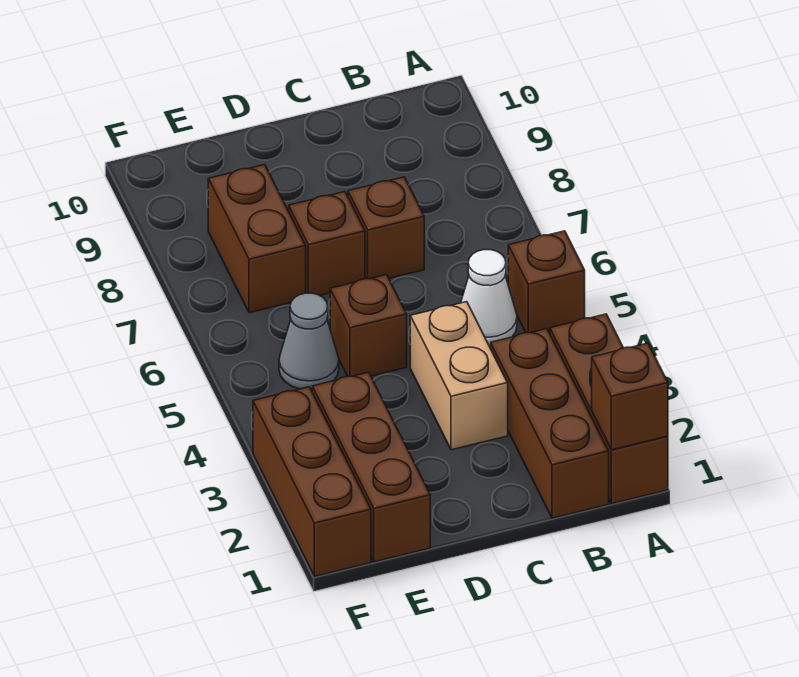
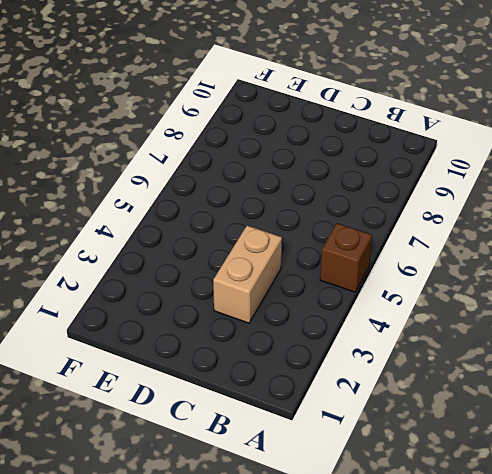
none -> brown 1x3 brick [550,314,668,504]
none -> brown 1x3 brick [491,329,609,518]
none -> white 1x1 cone [461,250,517,346]

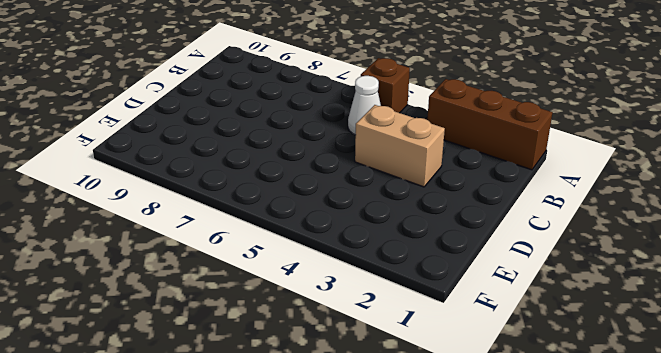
none -> brown 1x3 brick [491,329,609,518]
none -> brown 1x1 brick [348,177,424,279]
none -> brown 1x1 brick [330,275,407,376]

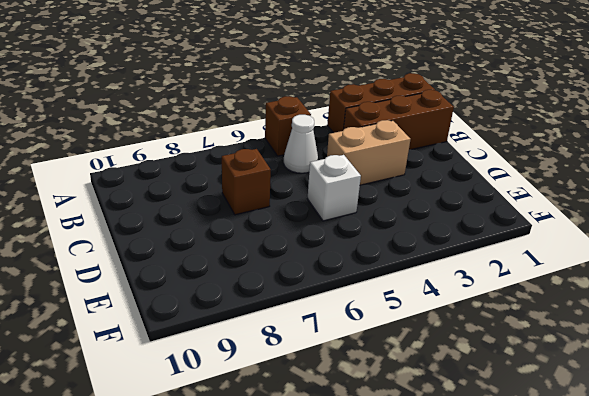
white 1x1 brick [307,155,361,221] -> brown 1x1 brick [330,275,407,376]
none -> brown 1x1 brick [289,192,365,295]
none -> brown 1x3 brick [312,372,430,562]
none -> grey 1x1 cone [279,293,339,390]

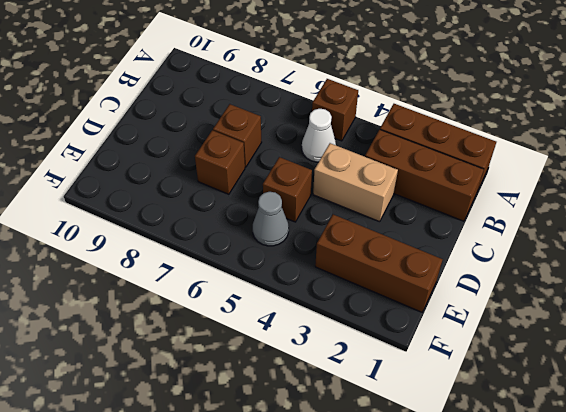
none -> brown 1x2 brick [208,165,306,313]
none -> brown 1x3 brick [253,387,371,576]
none -> brown 1x1 brick [592,343,668,450]

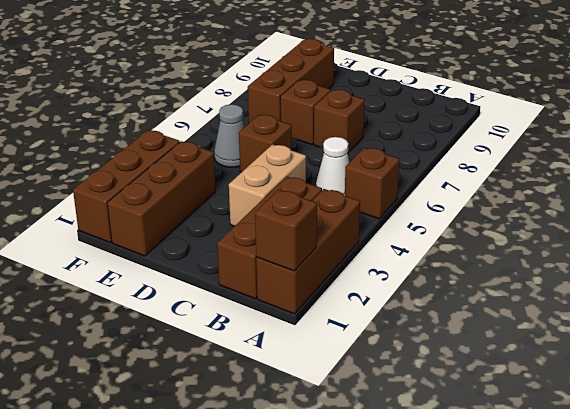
brown 1x3 brick [248,39,334,123] -> brown 1x2 brick [208,165,306,313]

